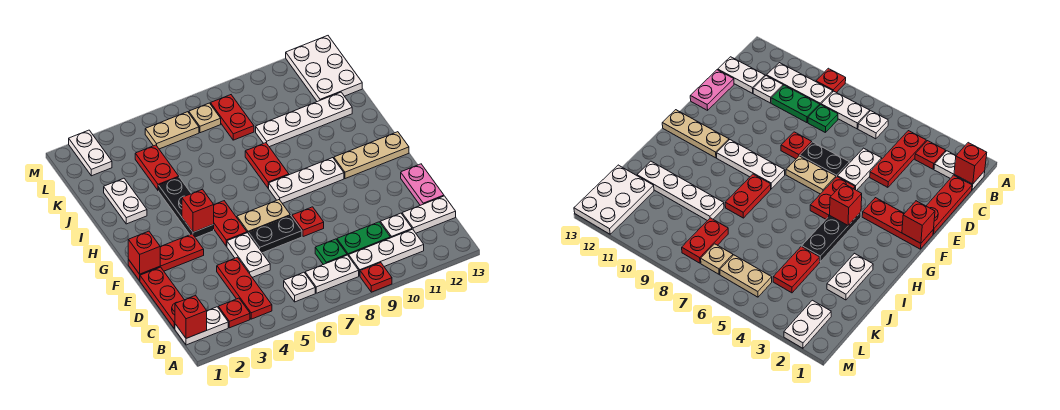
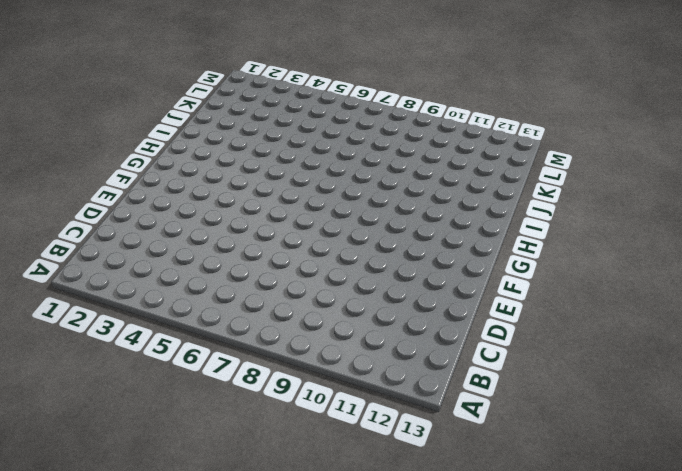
none -> red 1x1 plate [360,263,392,292]
none -> white 1x2 plate [175,307,228,345]
none -> red 1x1 plate [218,298,250,328]
none -> red 1x3 plate [217,257,272,319]

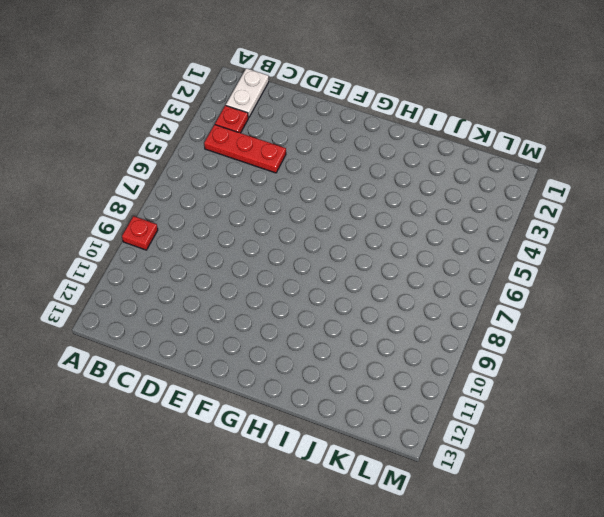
none -> white 1x1 plate [284,272,315,302]
none -> white 1x2 plate [305,255,359,293]
none -> white 1x3 plate [349,229,424,276]
none -> red 1x3 plate [140,267,184,329]

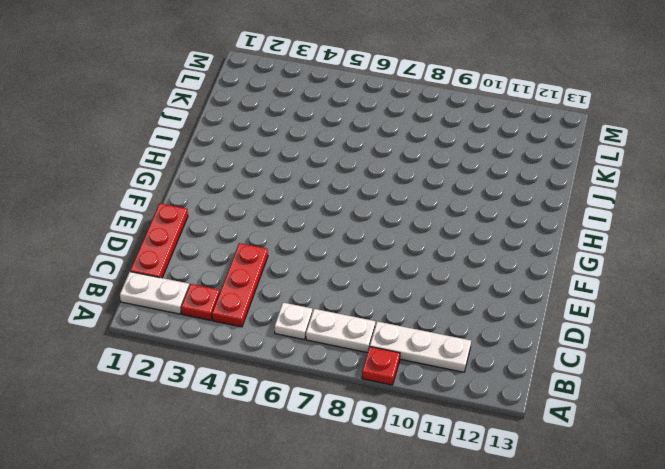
none -> green 1x1 plate [315,239,347,265]
none -> green 1x2 plate [337,222,390,256]
none -> white 1x1 plate [380,213,412,238]
none -> white 1x2 plate [402,196,456,233]

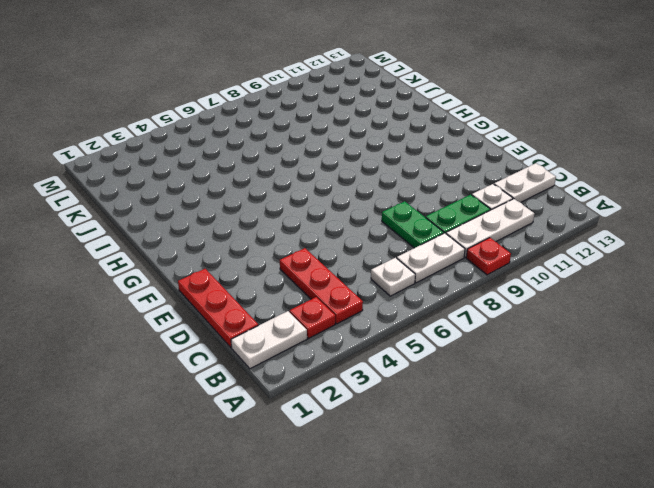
green 1x2 plate [382,201,444,248] -> green 1x1 plate [315,239,347,265]
none -> white 1x2 plate [227,233,270,277]
none -> pink 1x2 plate [401,164,444,205]
none -> black 1x2 plate [249,215,302,253]
none -> red 1x1 plate [292,207,324,237]

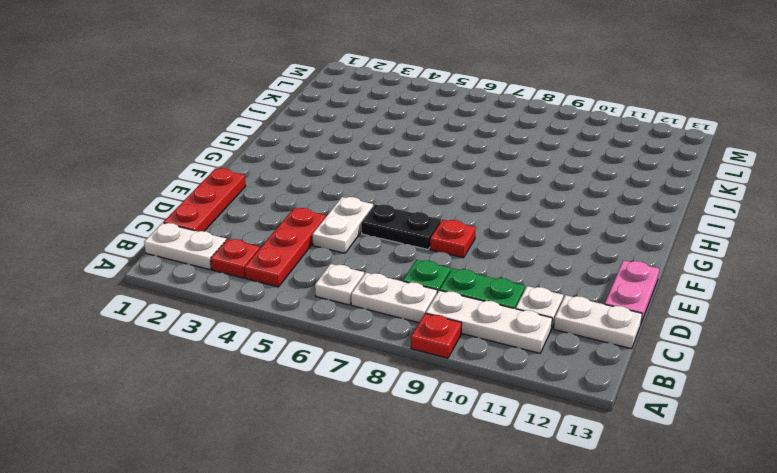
none -> red 1x3 plate [128,234,204,281]
none -> red 1x2 plate [214,201,247,246]
none -> tan 1x2 plate [237,200,290,234]
none -> black 1x3 plate [159,177,214,238]

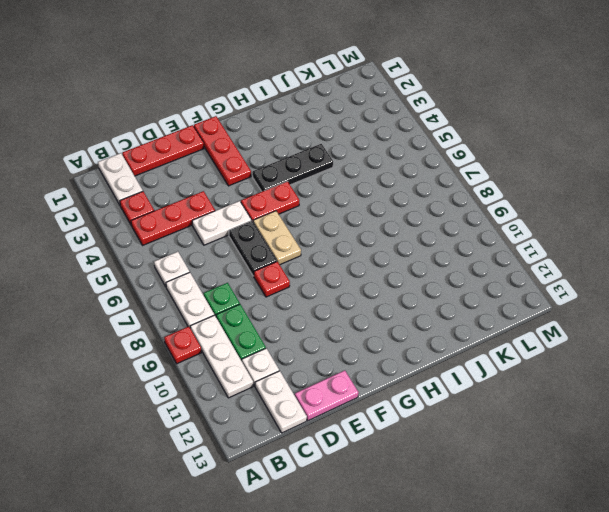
none -> white 1x3 plate [269,158,344,204]
none -> tan 1x3 plate [334,132,409,179]
none -> red 1x2 plate [245,143,289,188]
none -> white 1x2 plate [104,178,147,224]

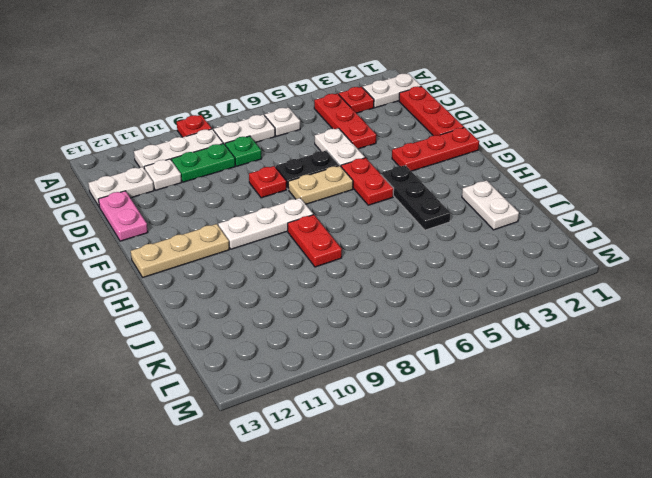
none -> red 1x2 plate [135,145,179,191]
none -> white 1x4 plate [256,92,352,147]
none -> red 1x2 plate [211,95,254,140]
none -> white 2x3 plate [286,36,362,102]

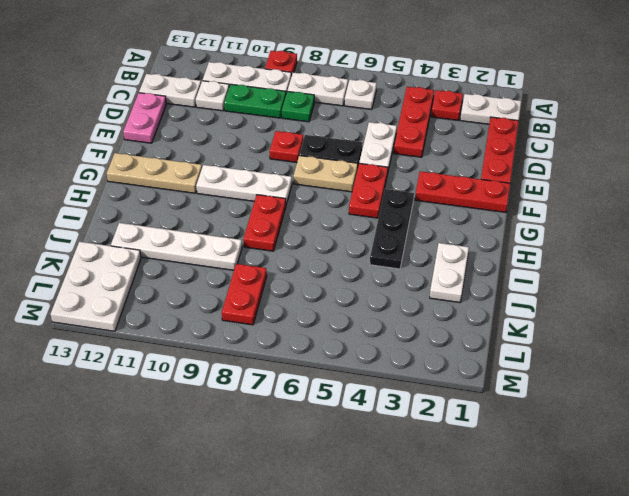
none -> red 1x2 plate [135,145,179,191]
none -> white 1x2 plate [69,130,112,176]
none -> tan 1x2 plate [145,112,199,149]
none -> tan 1x1 plate [189,103,221,133]

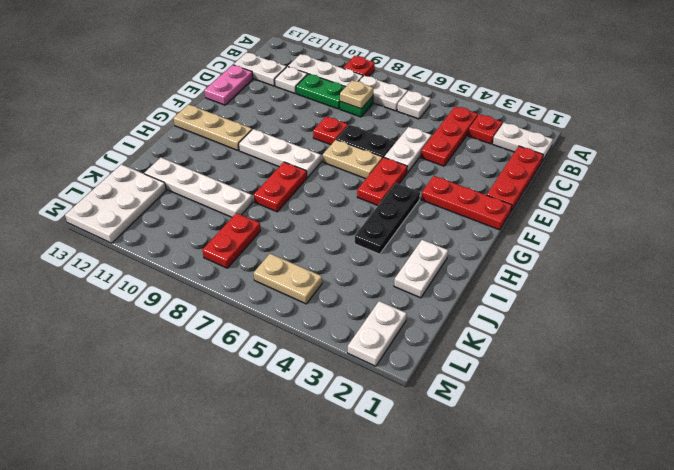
tan 1x1 plate [340,80,373,109] -> tan 1x1 plate moved to [189,103,221,133]
none -> red 1x2 plate [135,145,179,191]
none -> red 1x1 brick [175,295,207,338]
none -> red 1x1 brick [128,231,160,274]
none -> red 1x1 brick [182,189,214,232]

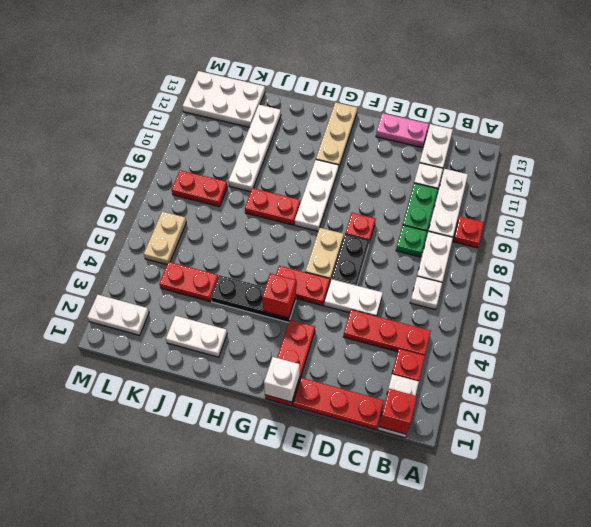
white 1x1 brick [264,357,300,402] -> red 1x1 brick [128,231,160,274]
none -> tan 1x1 plate [189,103,221,133]

